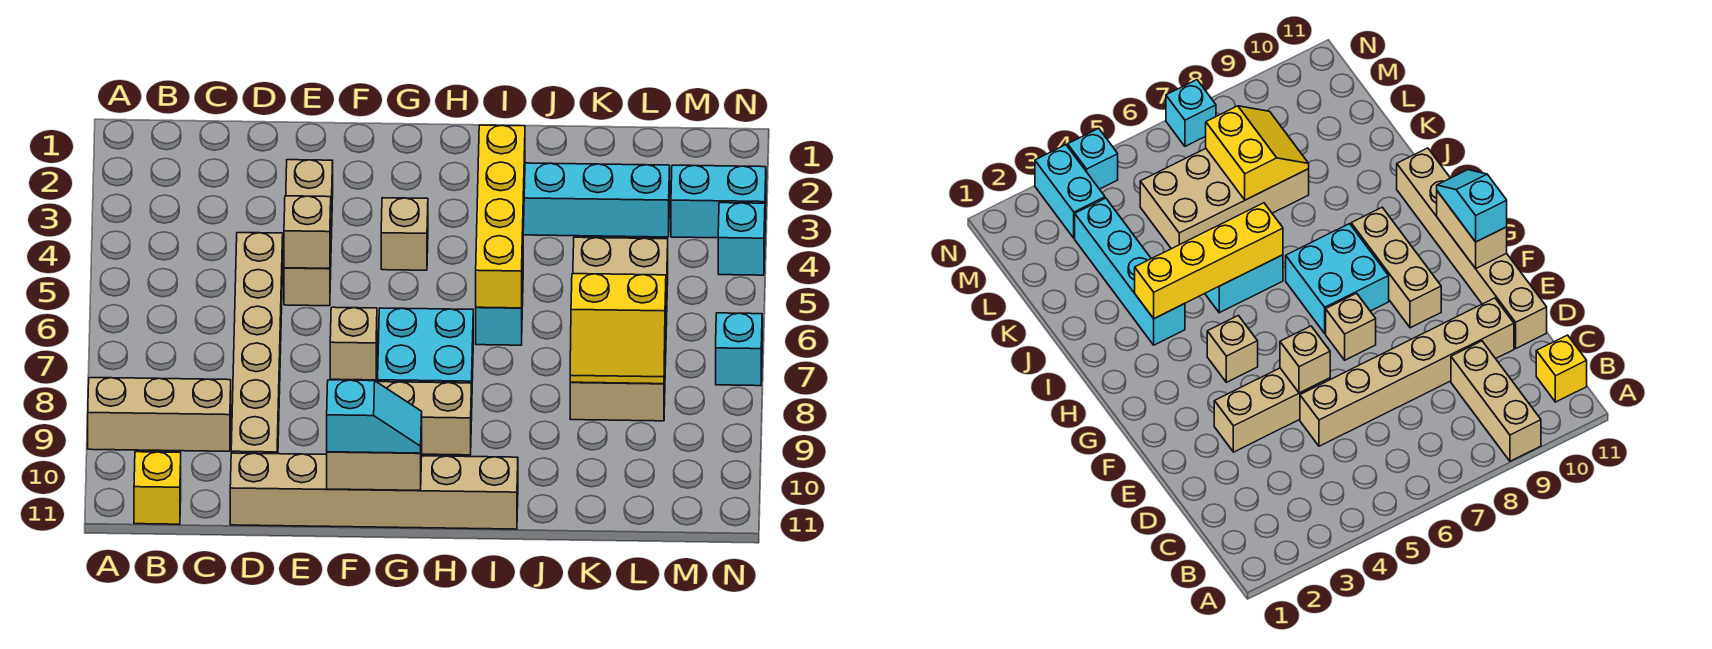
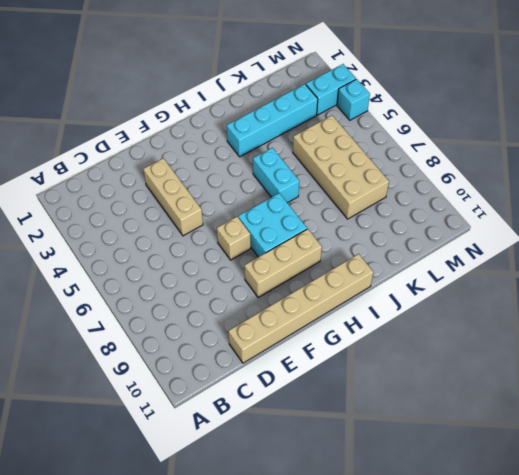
none -> tan 1x3 brick [88,378,231,451]
none -> yellow 1x1 brick [134,452,181,524]
none -> tan 1x6 brick [231,233,283,454]

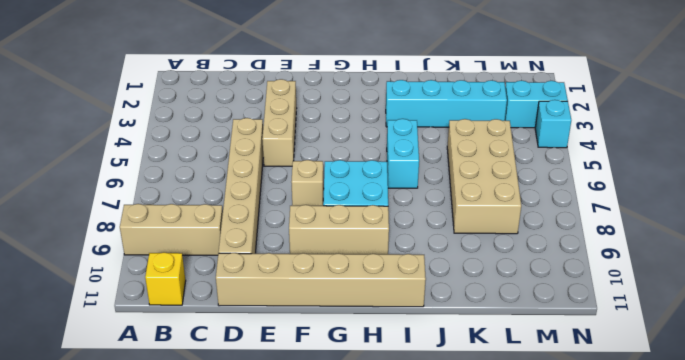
none -> tan 1x1 brick [381,198,428,270]
none -> cyan 1x1 brick [716,313,762,386]
none -> tan 1x1 brick [284,196,331,268]

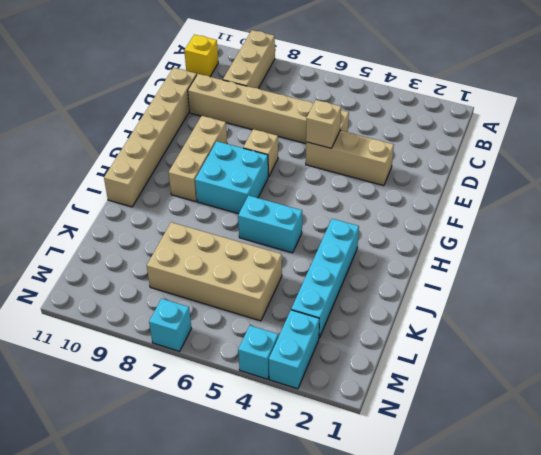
none -> tan 1x1 brick [381,198,428,270]
none -> tan 1x2 brick [327,421,422,490]
none -> yellow 1x4 brick [476,125,525,308]

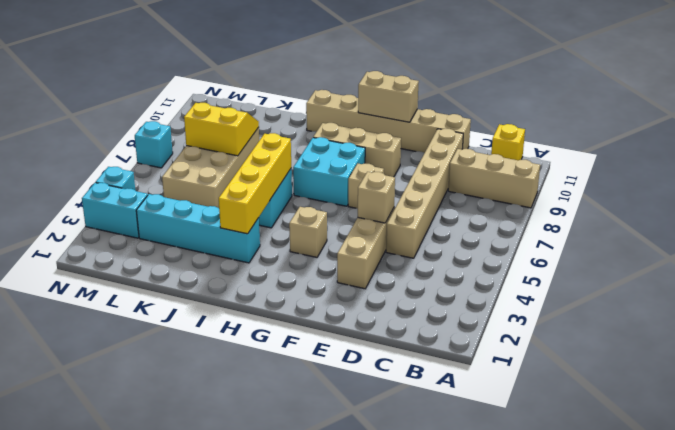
none -> cyan 1x2 slope [327,380,422,453]

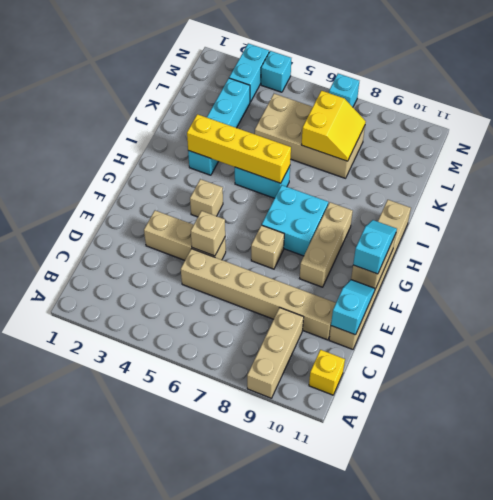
cyan 1x2 slope [331,280,375,335] -> none

